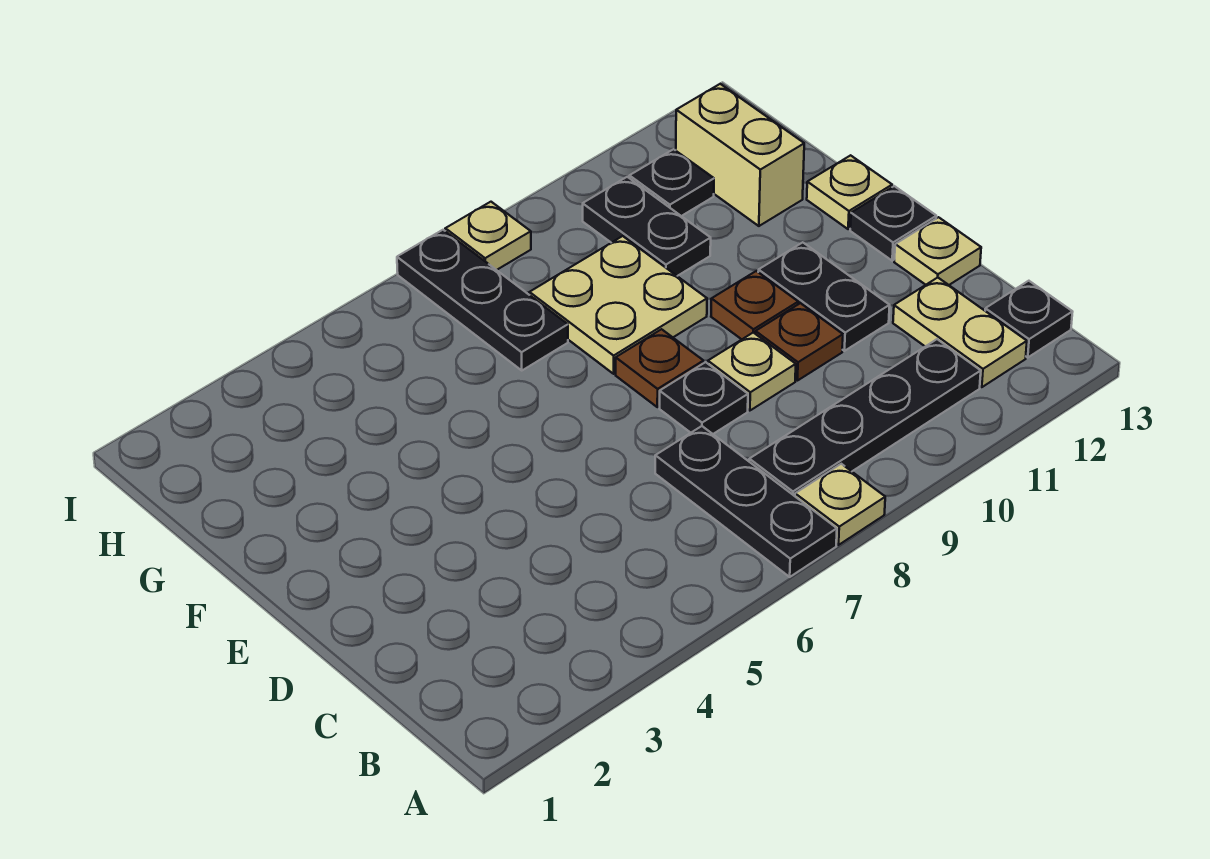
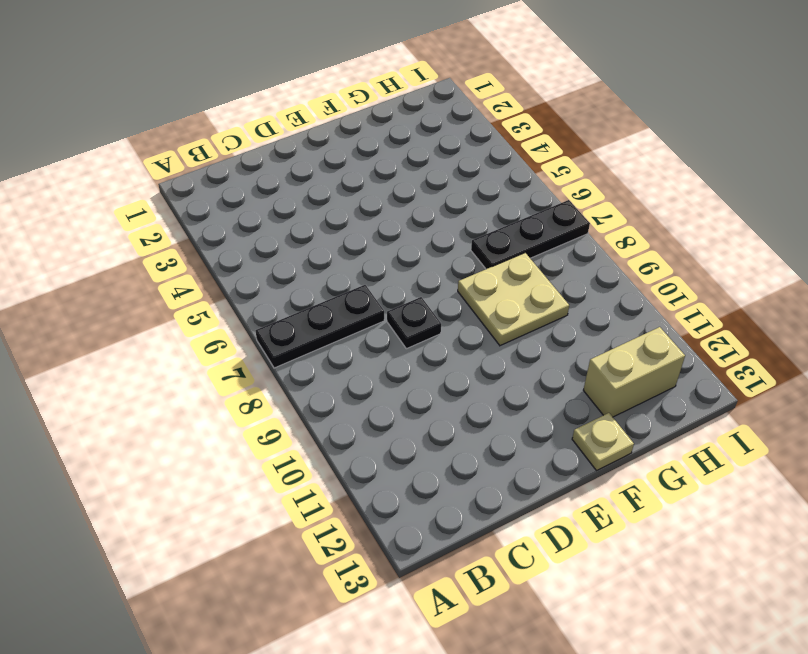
none -> tan 1x1 plate [795,464,885,545]
none -> black 1x4 plate [749,339,981,496]
none -> tan 1x2 plate [893,278,1027,387]

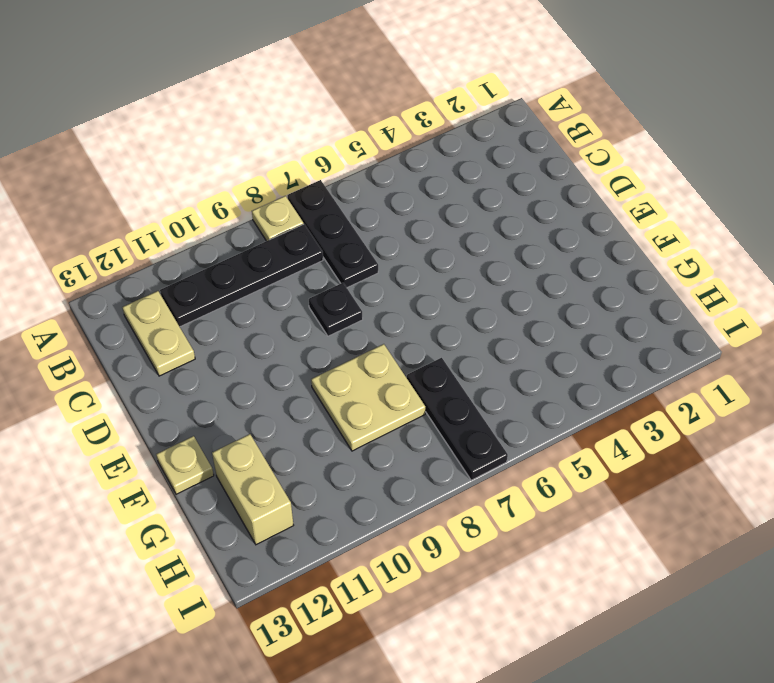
none -> black 1x1 plate [985,281,1072,357]
none -> tan 1x1 plate [708,333,796,411]
none -> brown 1x1 plate [756,303,843,381]

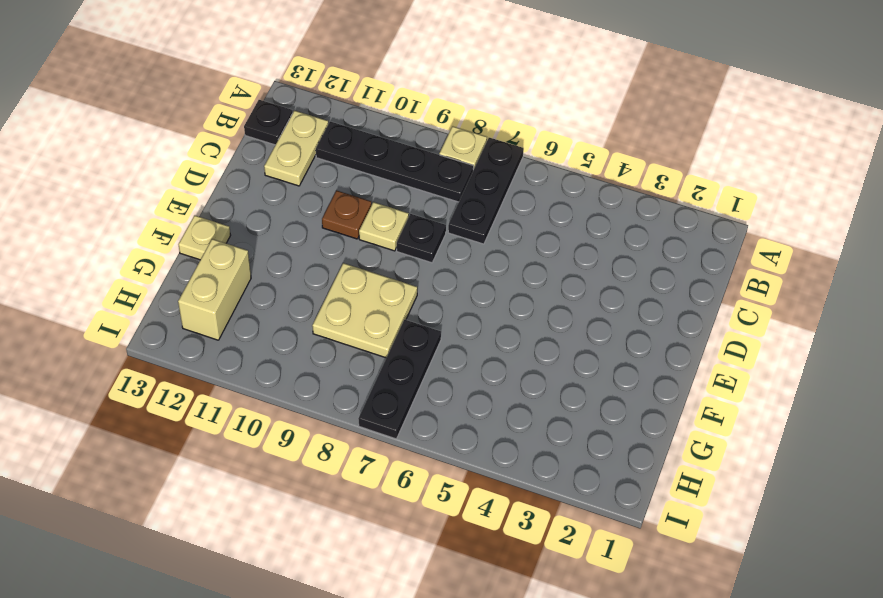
none -> black 1x2 plate [758,242,890,351]
none -> tan 1x1 plate [894,217,981,285]
none -> brown 1x1 plate [616,329,703,407]

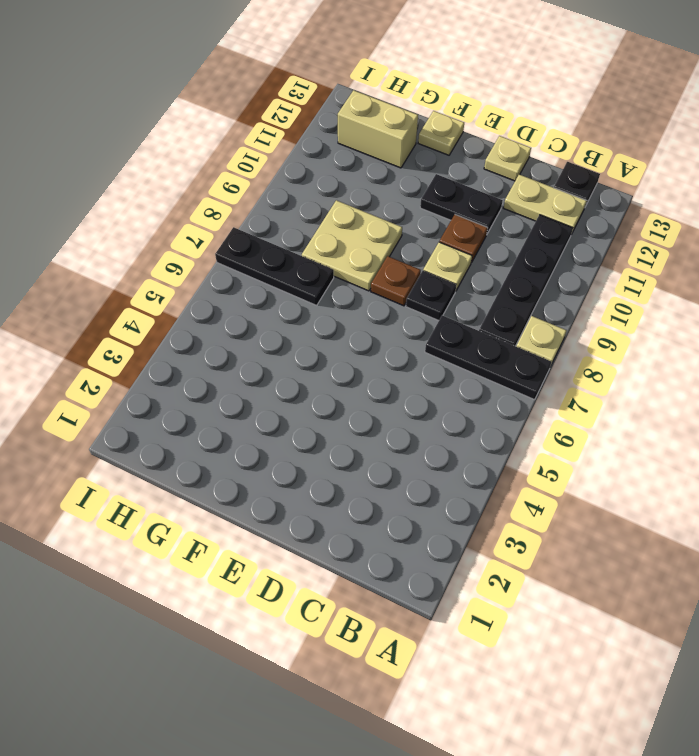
none -> brown 1x1 plate [711,271,798,339]
none -> black 1x1 plate [850,186,936,261]
none -> black 1x2 plate [583,177,711,276]

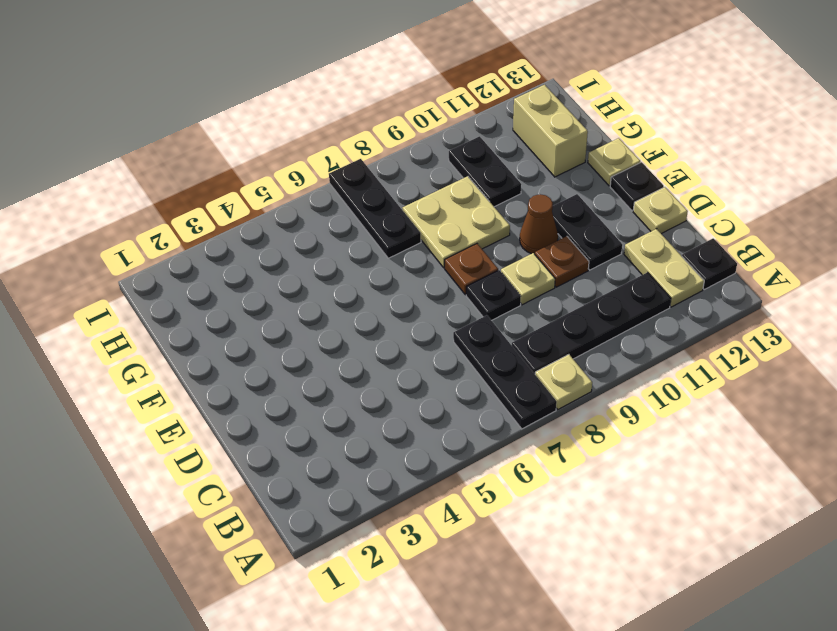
brown 1x1 cone [520,194,558,254] -> brown 1x1 plate [711,271,798,339]
none -> black 1x1 plate [629,149,714,216]
none -> tan 1x1 plate [445,202,531,270]

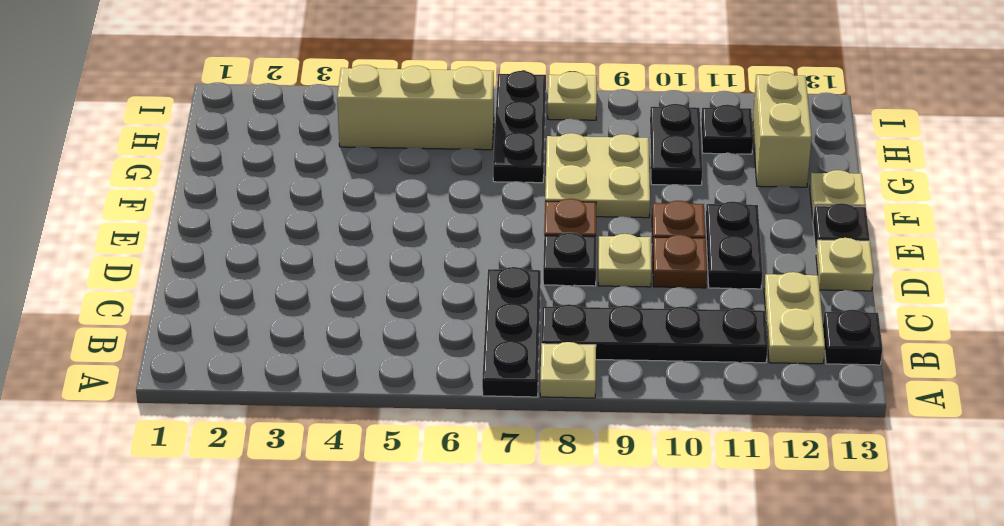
tan 1x3 brick [337,65,494,150] -> none

